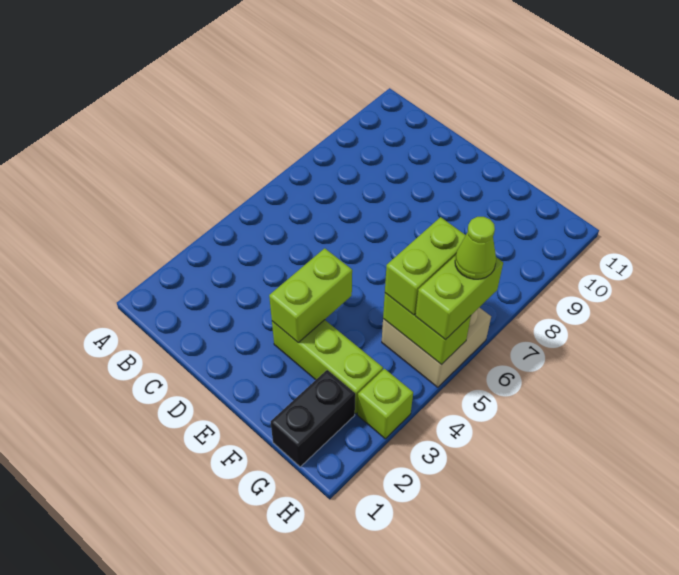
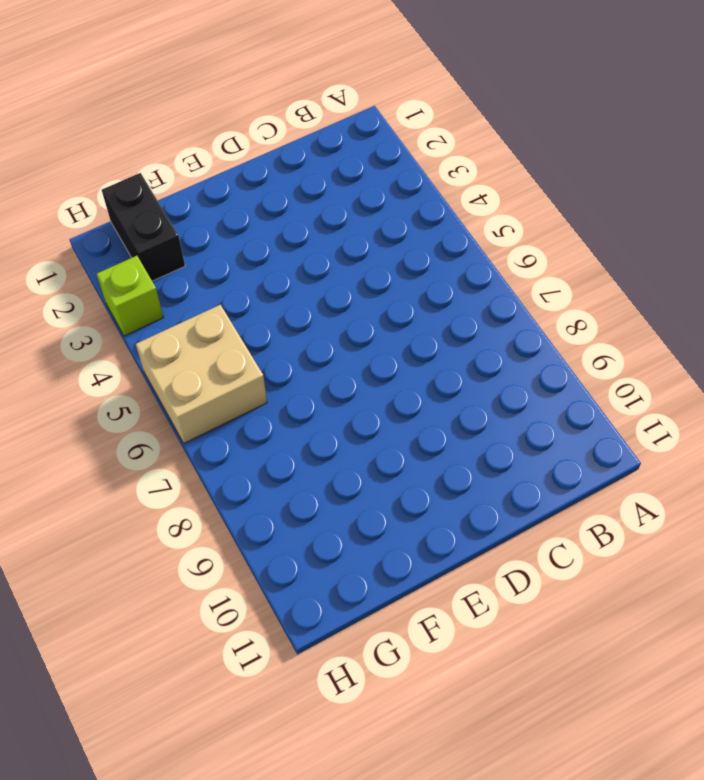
none -> lime 1x3 brick [272,320,383,414]
none -> lime 1x2 brick [269,248,352,342]

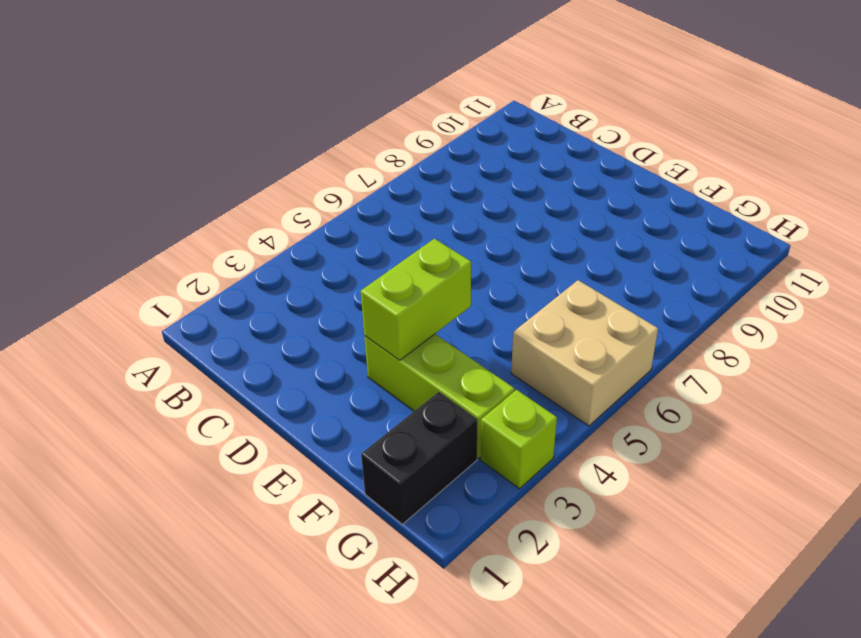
none -> lime 1x2 brick [383,293,471,364]
none -> lime 1x2 brick [385,217,466,315]

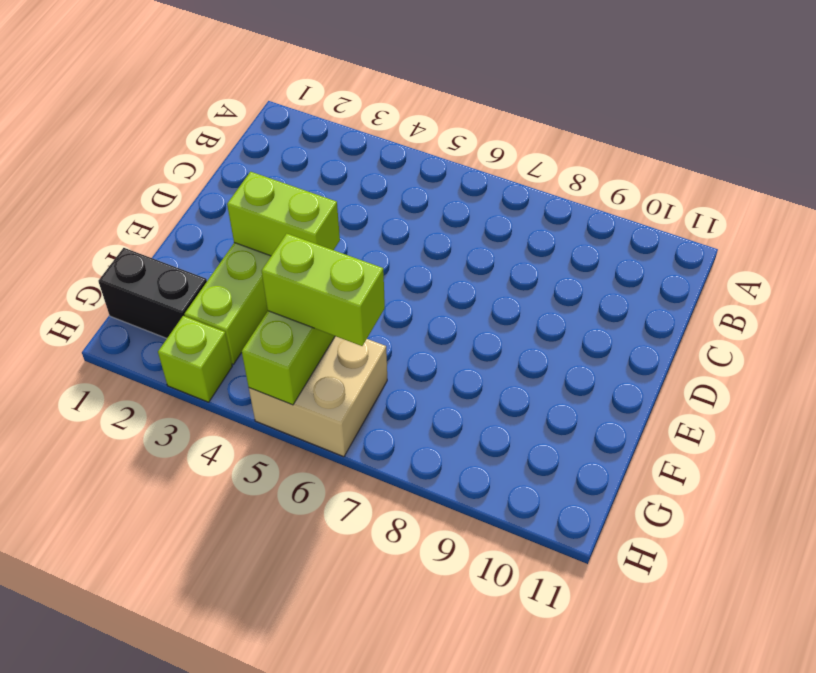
none -> lime 1x2 brick [416,255,503,340]
none -> lime 1x1 cone [455,217,496,279]

